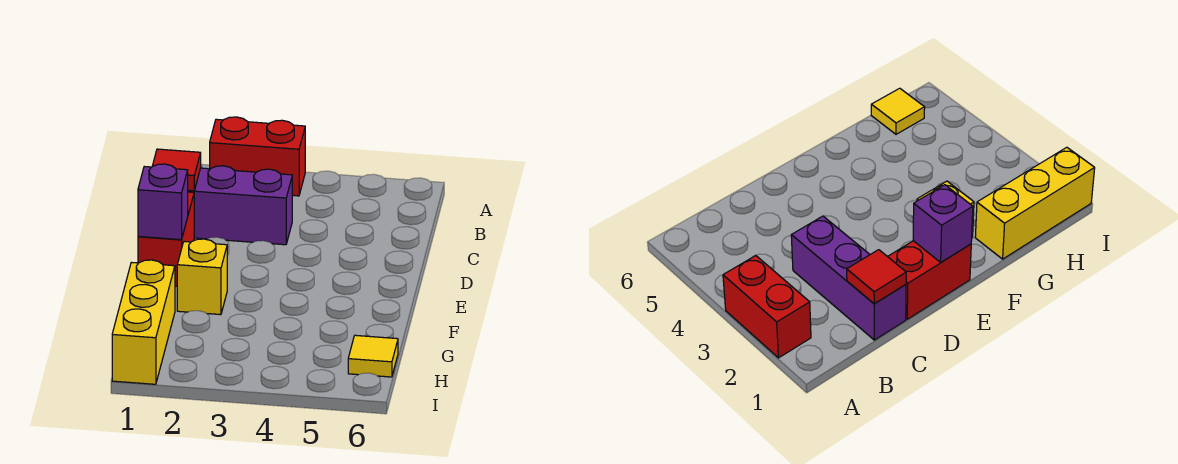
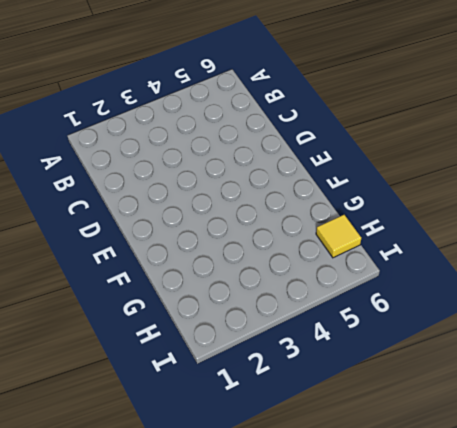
none -> red 1x2 brick [210,117,305,196]
none -> purple 1x3 brick [188,166,292,245]

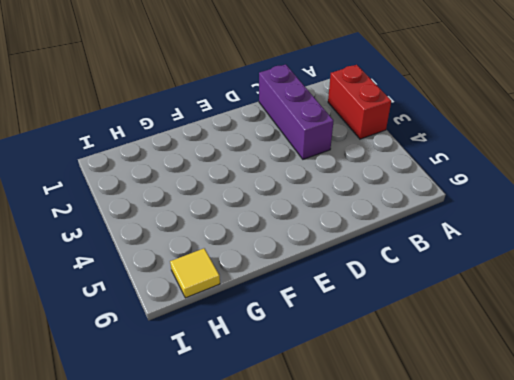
none -> red 1x2 brick [138,192,194,286]
none -> yellow 1x1 brick [177,239,227,315]

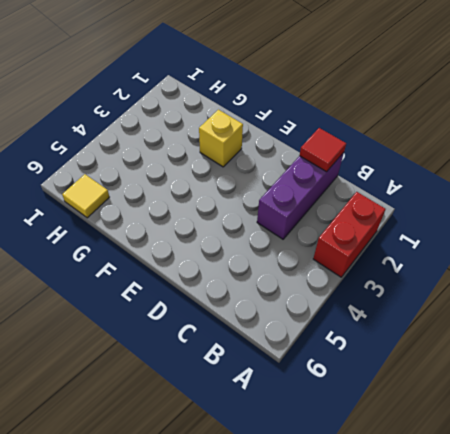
none -> red 1x2 brick [138,192,194,286]
none -> yellow 1x3 brick [112,260,175,384]

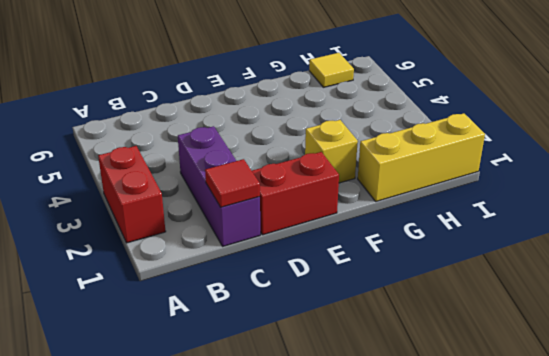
none -> purple 1x1 brick [138,164,188,240]

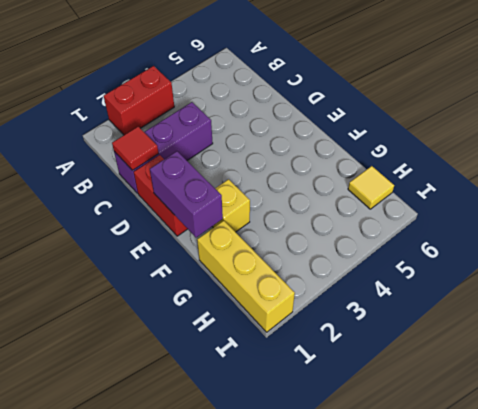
purple 1x2 brick [150,151,223,237] -> purple 1x1 brick [138,164,188,240]

